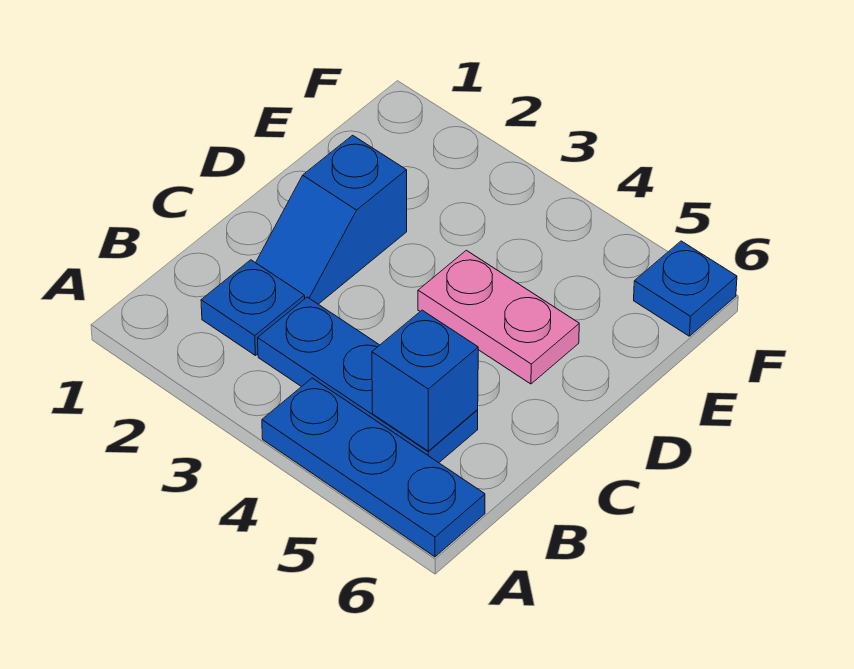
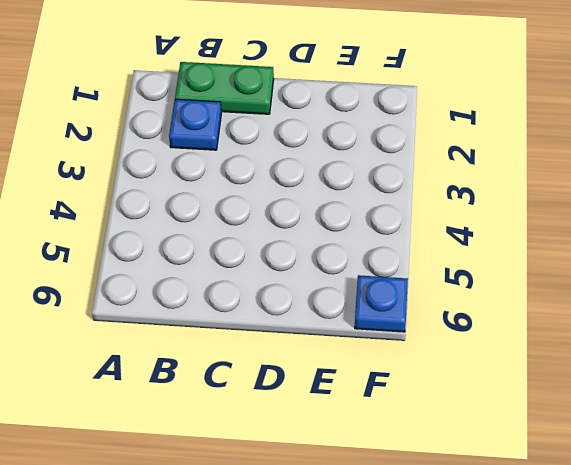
green 1x2 plate [175,62,274,114] -> none
none -> blue 1x3 plate [262,378,485,557]
none -> blue 1x3 plate [258,297,478,463]

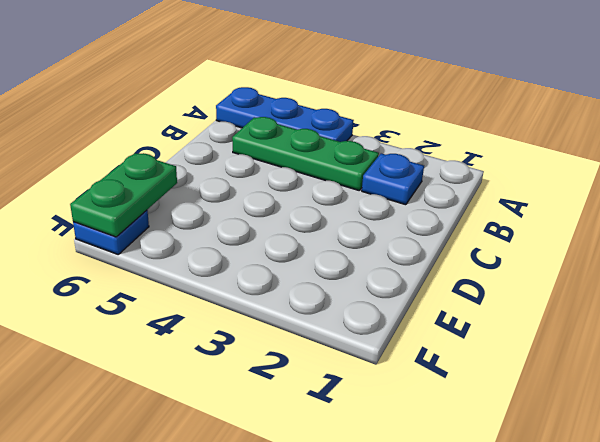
green 1x3 plate [232,117,379,190] -> blue 1x3 plate [258,297,478,463]
green 1x2 plate [70,153,177,237] -> none
none -> blue 1x2 slope [256,135,407,304]
none -> pink 1x2 plate [418,250,579,384]

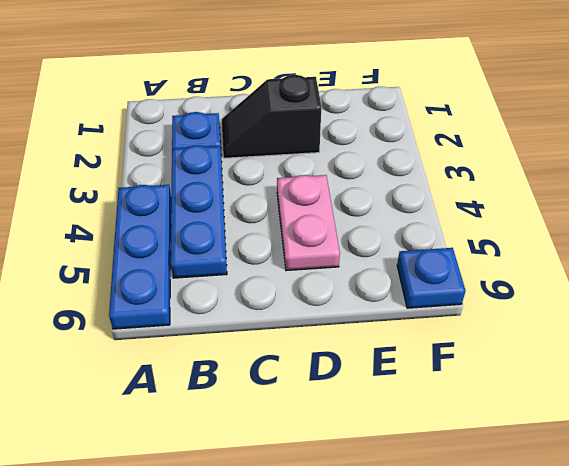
black 1x2 slope [222,75,322,158] -> blue 1x2 slope [256,135,407,304]
none -> blue 1x1 brick [372,310,478,451]

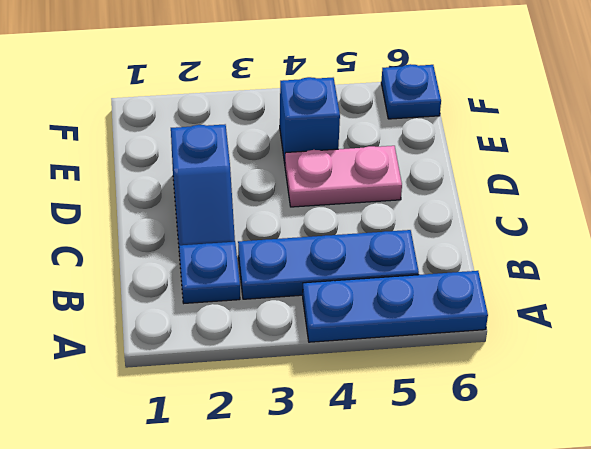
blue 1x1 brick [280,77,340,163] -> blue 1x1 brick moved to [372,310,478,451]

